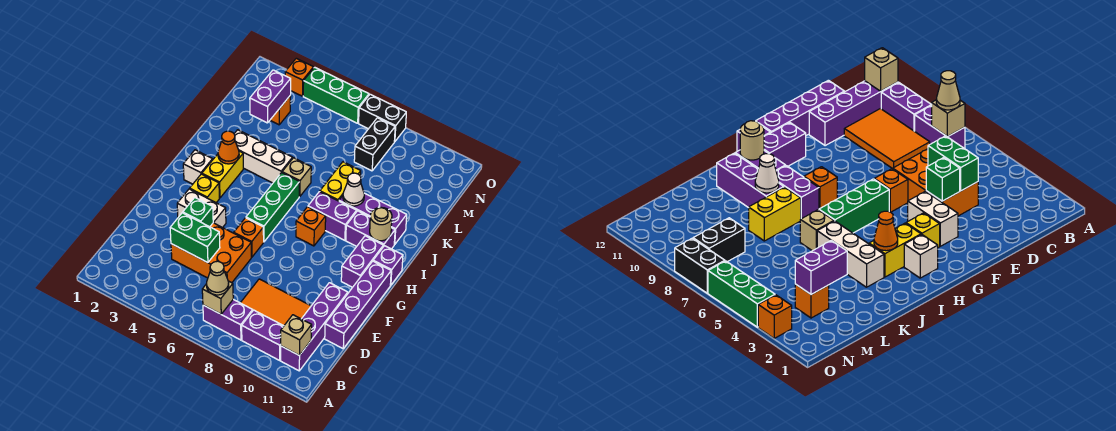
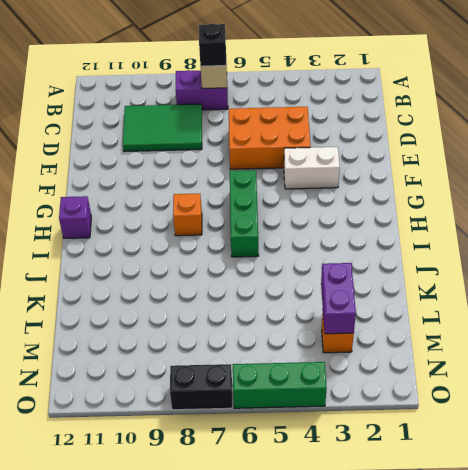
black 1x1 brick [199,24,226,66] -> tan 1x1 cone [207,261,229,295]
green 2x3 tile [123,104,202,152] -> orange 2x3 tile [241,279,311,326]
none -> purple 1x2 brick [242,310,284,360]
none -> purple 1x4 brick [281,283,348,371]
none -> purple 1x4 brick [325,261,391,348]
none -> orange 1x1 brick [234,218,264,257]

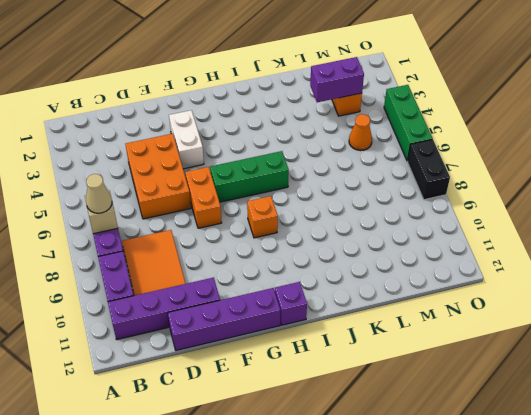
orange 1x2 brick [185,167,222,228] -> orange 1x1 brick [234,218,264,257]
orange 1x1 cone [349,114,372,151] -> orange 1x1 cone moved to [218,131,239,164]
none -> yellow 1x1 brick [190,174,219,203]
none -> purple 1x2 brick [341,236,383,287]
none -> white 1x1 brick [183,150,213,184]
none -> yellow 1x2 brick [202,151,243,198]

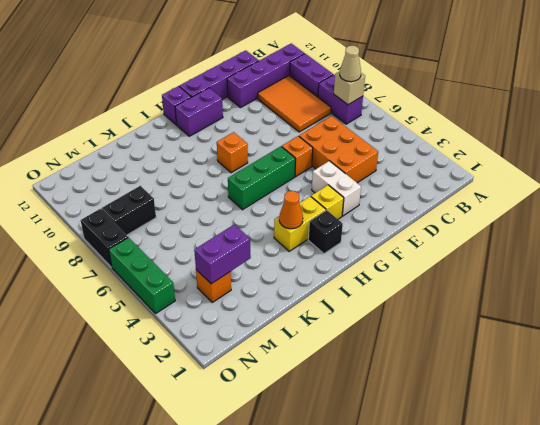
black 1x1 brick [308,210,343,254] -> white 1x1 brick [183,150,213,184]
none -> purple 1x2 brick [308,192,357,240]
none -> purple 1x2 brick [346,211,395,249]
none -> white 1x3 brick [234,130,293,183]
none -> tan 1x1 brick [282,158,311,197]

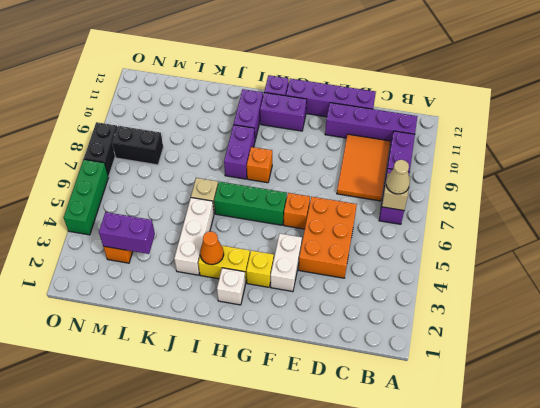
none -> yellow 1x2 brick [320,162,361,201]
none -> purple 1x3 brick [339,193,407,245]
none -> orange 1x1 brick [285,58,314,96]
none -> tan 1x1 brick [281,315,312,356]

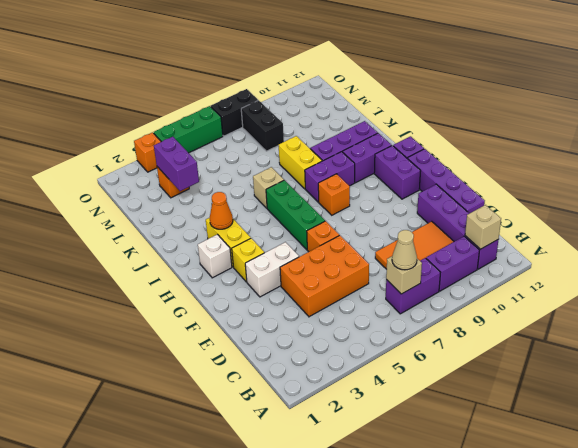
none -> white 1x3 brick [234,130,293,183]
none -> green 1x2 brick [170,213,220,263]
none -> green 1x1 brick [183,198,213,227]
none -> tan 1x1 round brick [370,207,392,241]

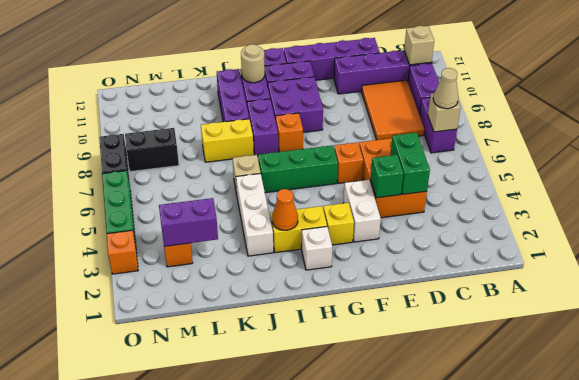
purple 2x2 brick [268,77,323,132] -> none
none -> white 1x1 cone [343,173,364,206]

